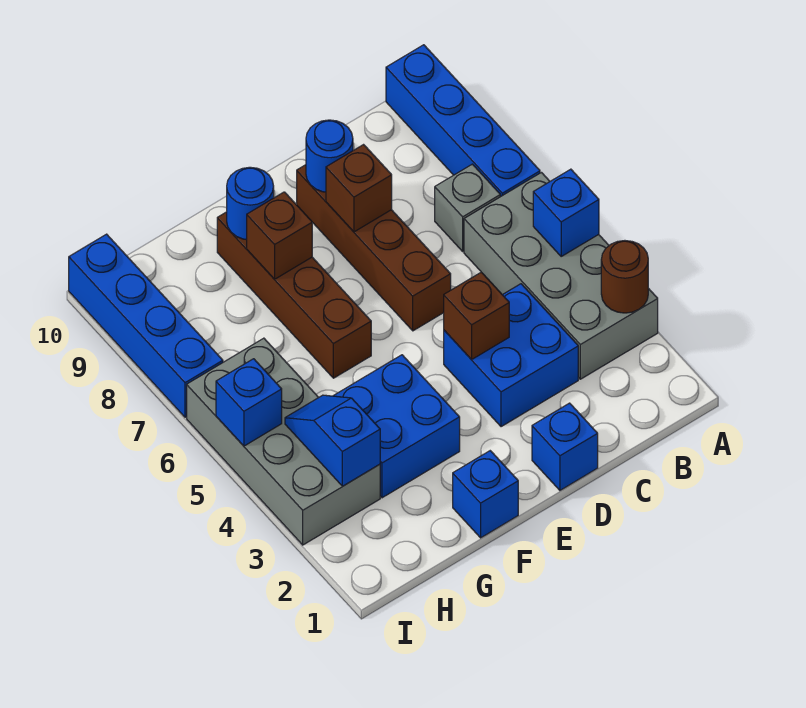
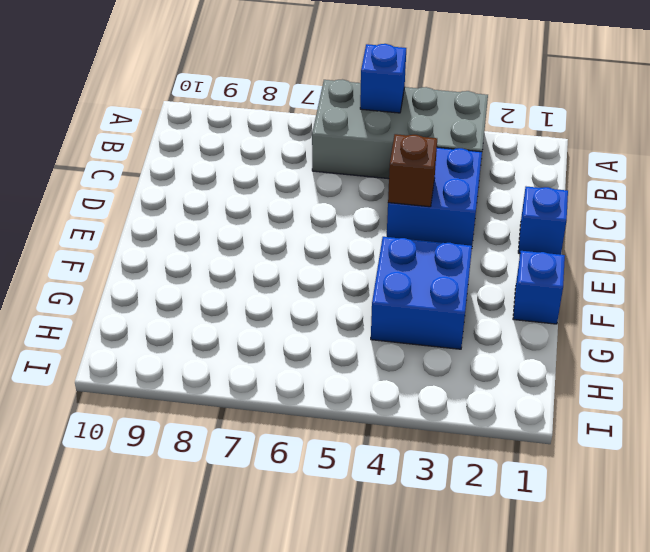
none -> blue 1x4 brick [386,45,540,197]
none -> grey 1x1 brick [435,164,500,251]
none -> brown 1x4 brick [297,165,451,331]

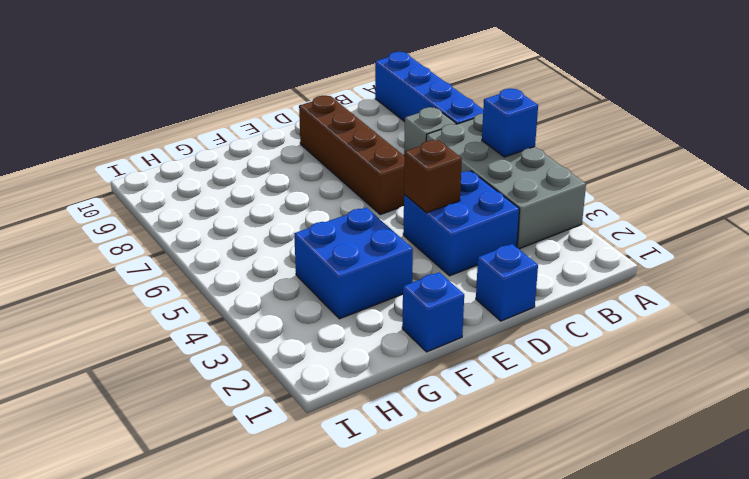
none -> brown 1x4 brick [217,212,371,378]
none -> grey 2x4 brick [187,338,380,545]
none -> blue 1x4 brick [69,234,223,417]

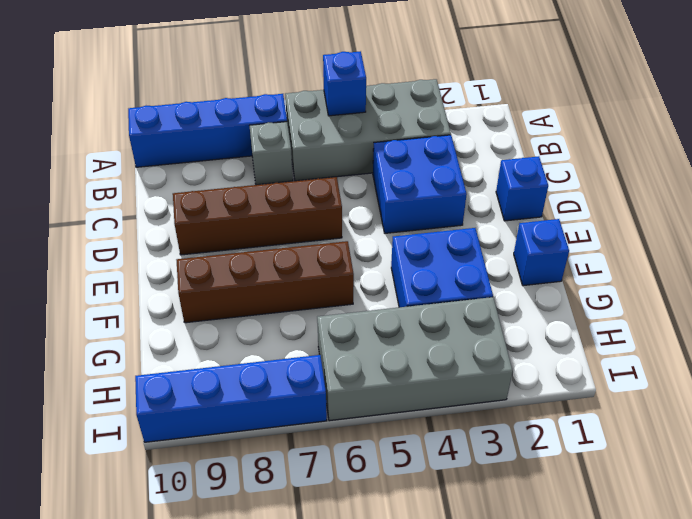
none -> brown 1x1 round brick [601,241,648,313]
none -> brown 1x1 brick [444,272,509,360]
none -> brown 1x1 brick [326,145,392,232]

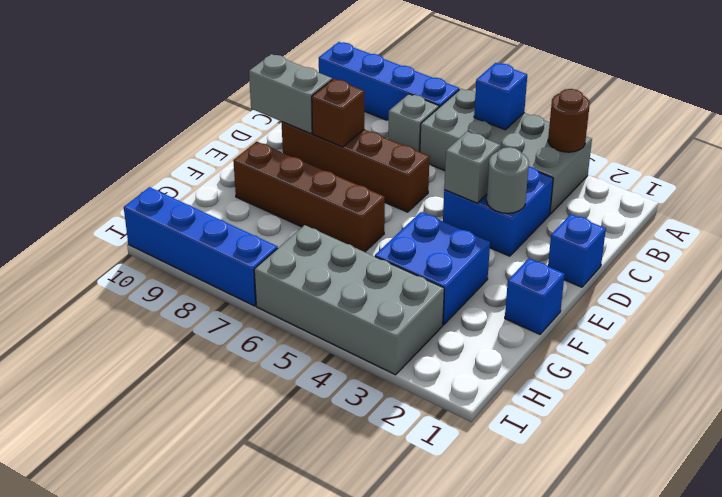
grey 1x1 round brick [487,147,529,213] -> none
grey 1x1 brick [444,132,500,203] -> brown 1x1 brick [444,272,509,360]
grey 1x2 brick [249,54,332,134] -> blue 1x1 round brick [306,120,353,192]
none -> brown 1x1 brick [247,192,312,279]
none -> blue 1x1 round brick [227,167,274,240]
none -> blue 1x2 slope [285,395,380,486]

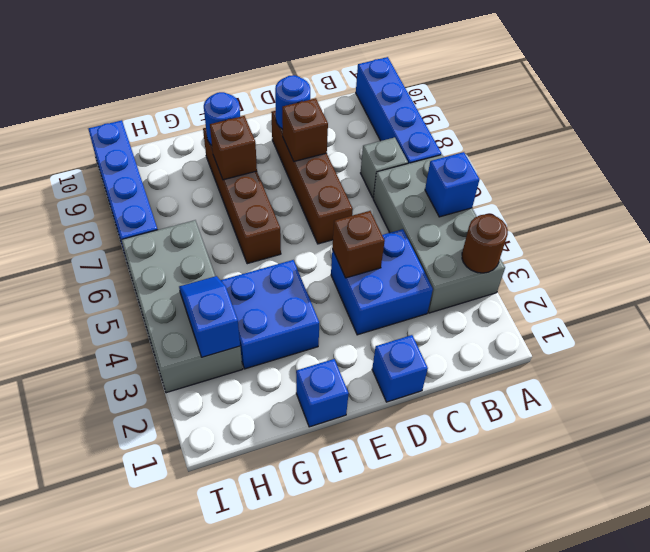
none -> blue 1x1 brick [216,359,282,446]

